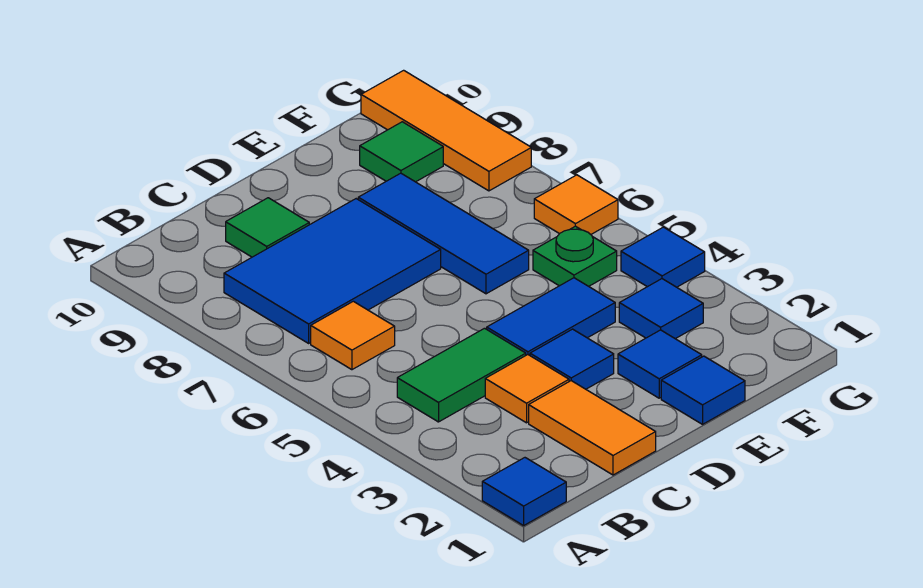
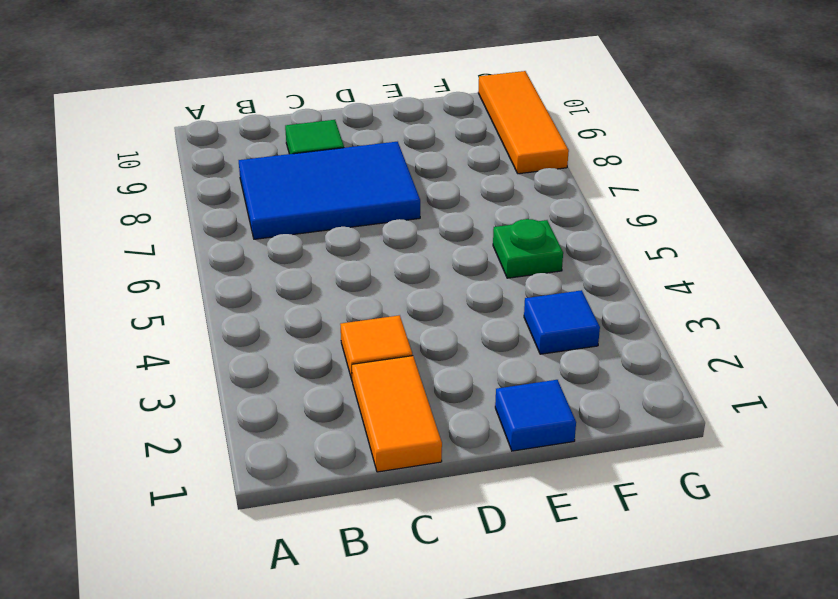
none -> blue 1x1 tile [482,458,566,526]
none -> green 1x2 tile [397,328,526,422]
none -> orange 1x1 tile [311,301,395,370]

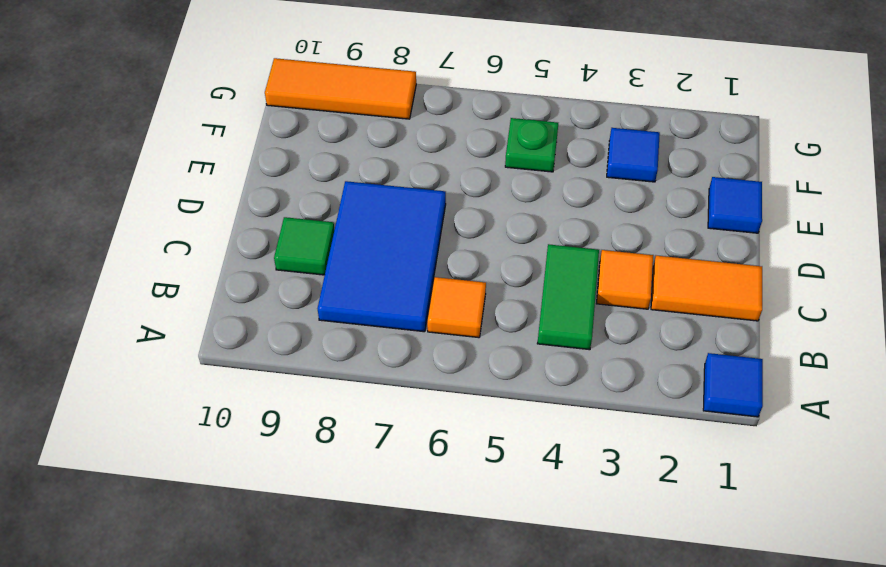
none -> blue 1x1 tile [530,329,614,389]
none -> blue 1x2 tile [487,278,615,355]
none -> blue 1x1 tile [618,330,702,398]

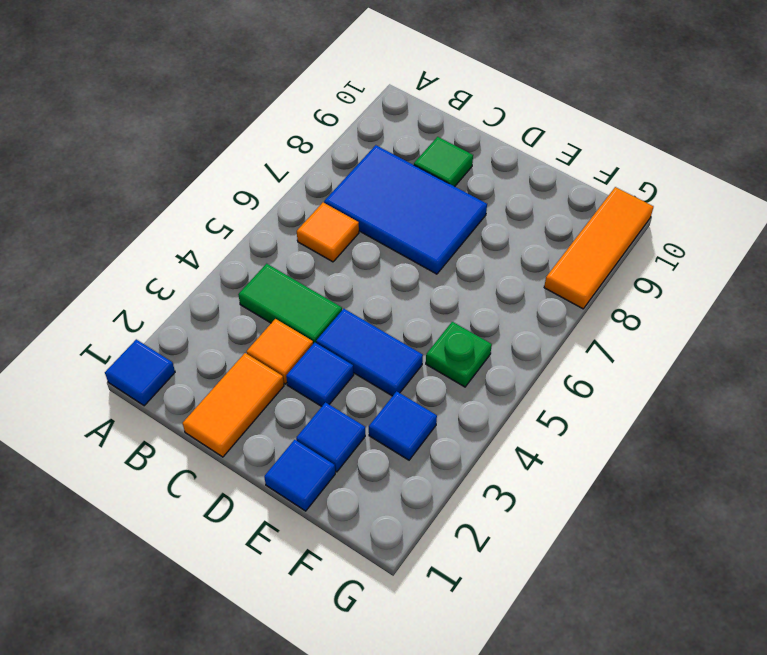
none -> blue 1x3 tile [358,173,529,294]
none -> green 1x1 tile [360,122,443,182]
none -> blue 1x1 tile [621,227,705,287]

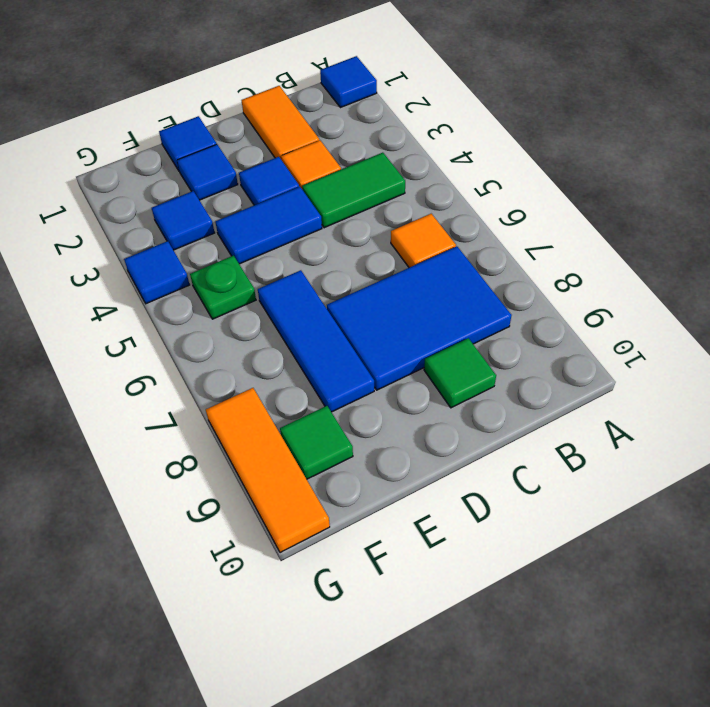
none -> orange 1x1 tile [534,175,618,234]

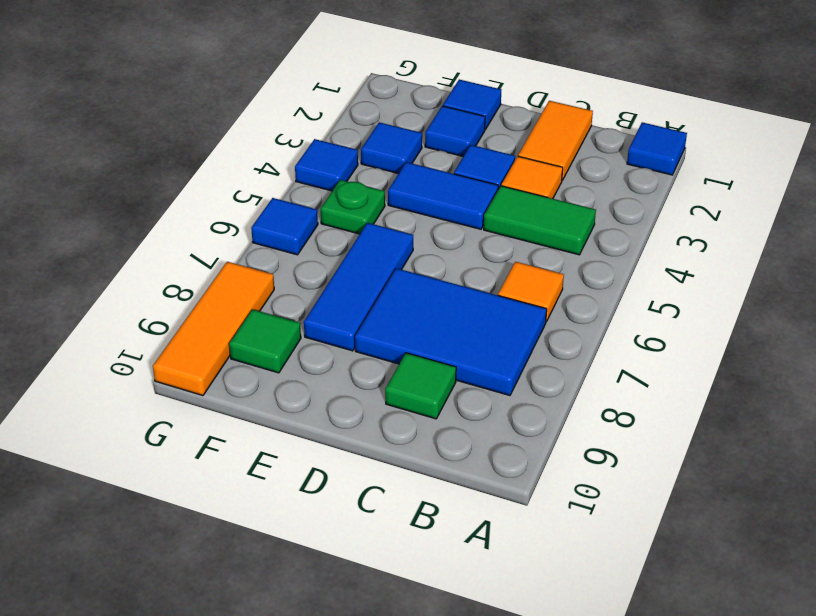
blue 1x1 tile [251,198,318,255] -> orange 1x1 tile [534,175,618,234]

